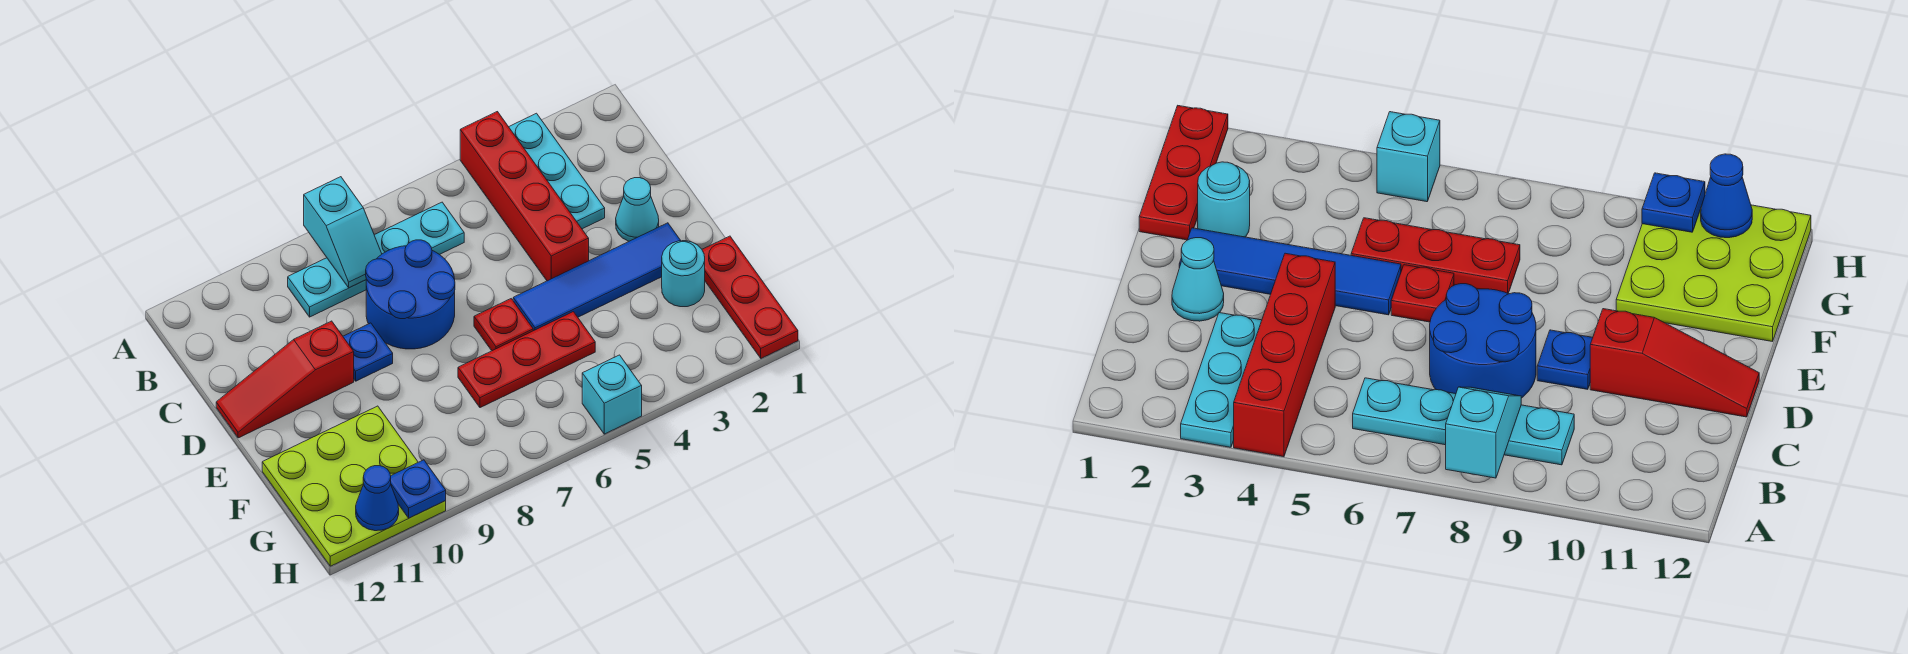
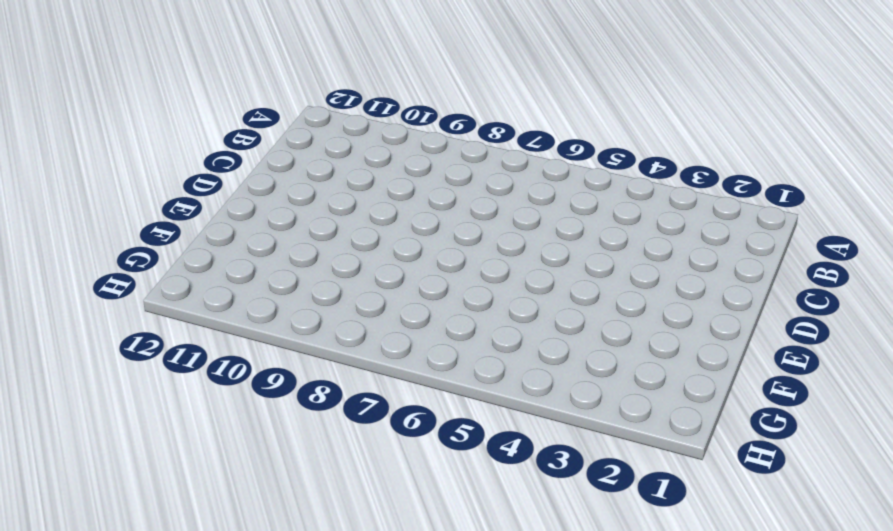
none -> cyan 1x3 plate [509,113,605,229]
none -> red 1x4 brick [460,112,589,281]
none -> cyan 1x4 plate [288,202,464,317]

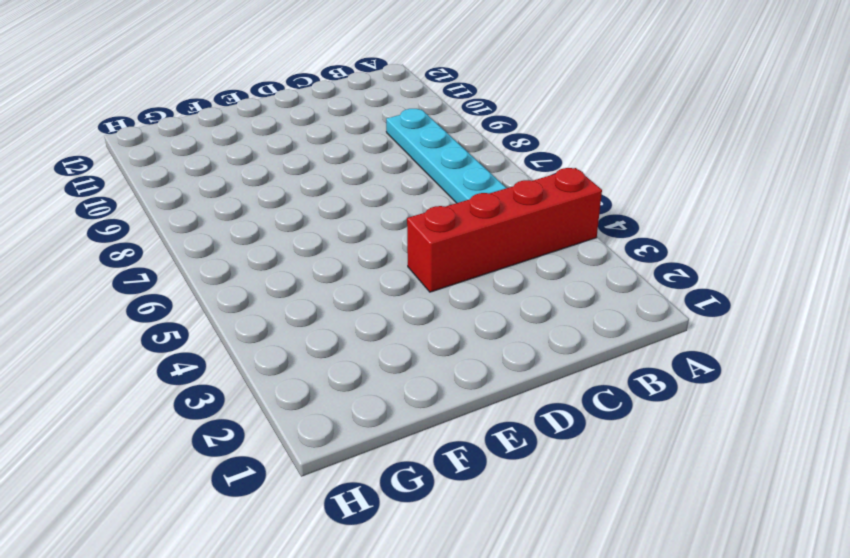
none -> cyan 1x3 plate [509,113,605,229]
none -> blue 2x2 round brick [366,240,455,349]
none -> cyan 1x1 cone [616,178,659,241]

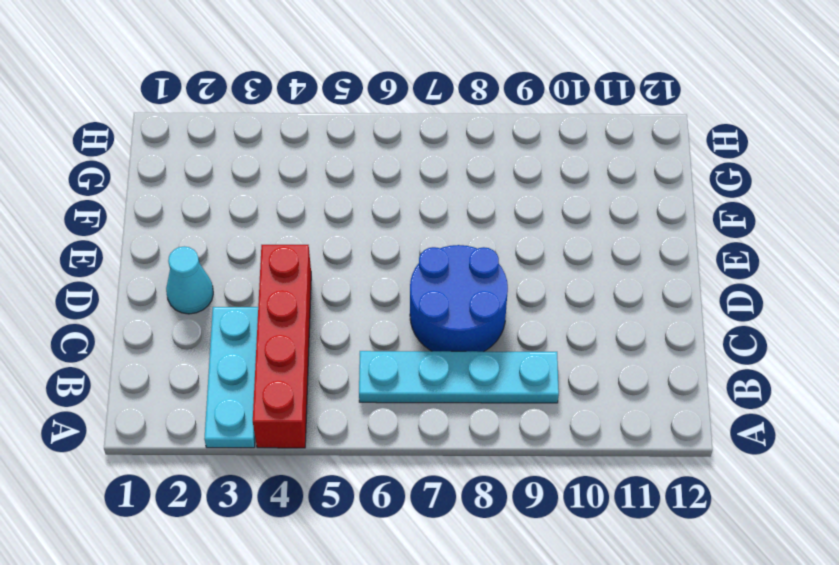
none -> blue 1x1 plate [343,323,393,381]
none -> red 1x3 slope [216,321,354,438]
none -> blue 1x4 tile [513,223,681,331]

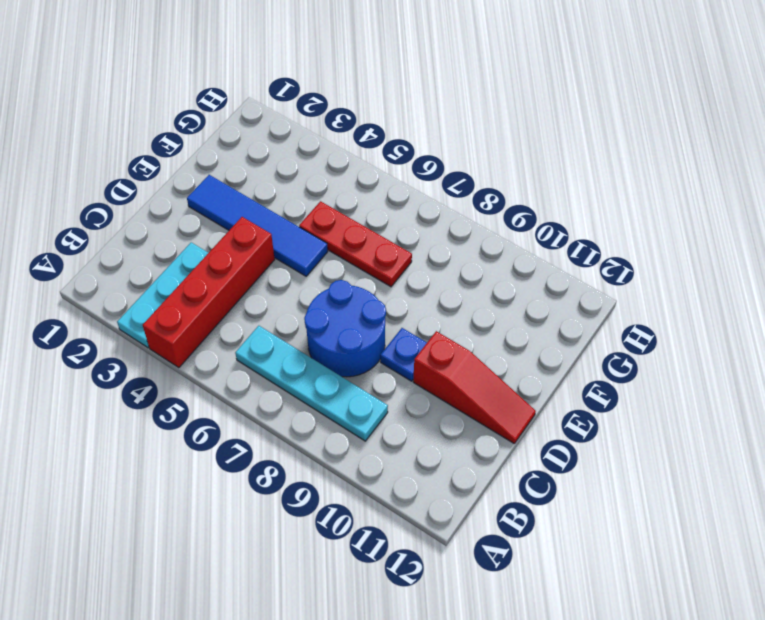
none -> cyan 1x1 cone [616,178,659,241]
none -> red 1x1 plate [474,299,533,351]
none -> red 1x3 plate [702,236,798,358]

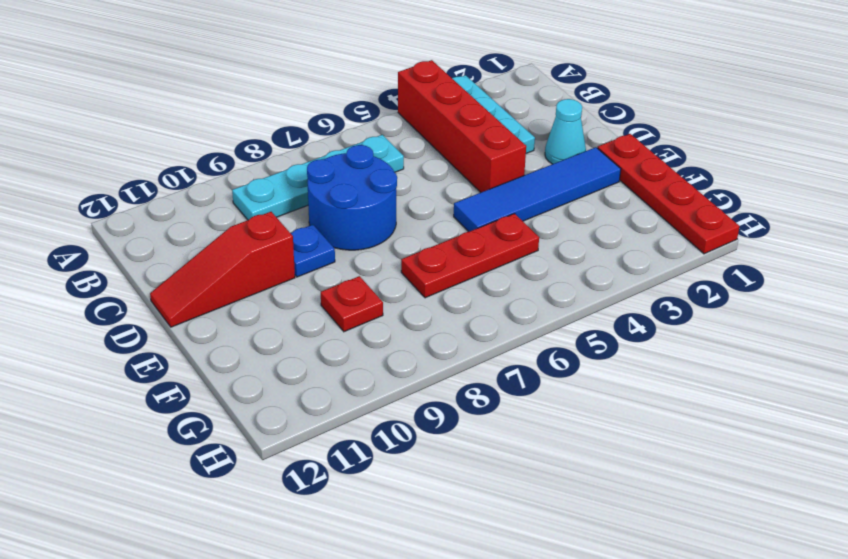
red 1x4 plate [598,134,740,254] -> red 1x3 plate [702,236,798,358]
red 1x1 plate [321,276,383,332] -> red 1x1 plate moved to [474,299,533,351]
none -> cyan 1x1 round brick [662,241,705,307]
none -> lime 3x3 plate [262,406,446,566]
none -> cyan 1x1 brick [582,355,642,434]

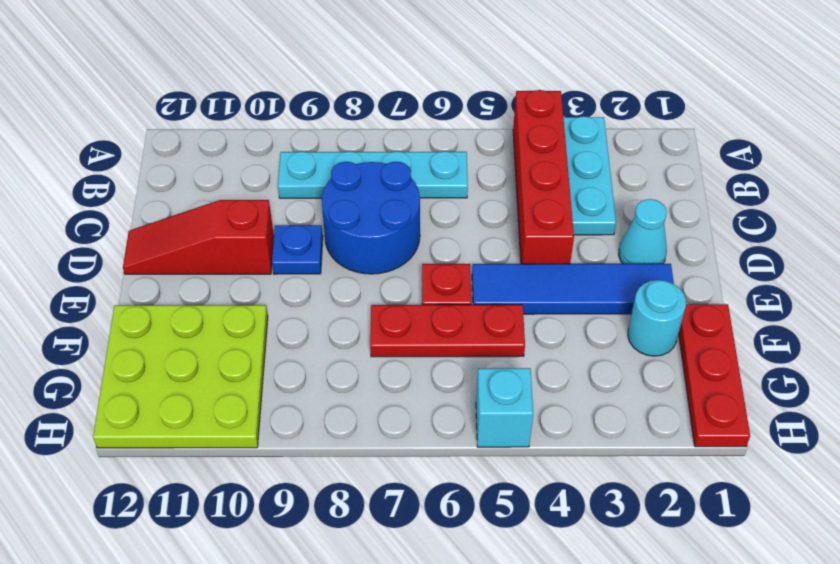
none -> cyan 1x2 slope [304,177,382,288]
none -> blue 1x1 plate [391,460,446,518]
none -> blue 1x1 cone [356,466,399,531]

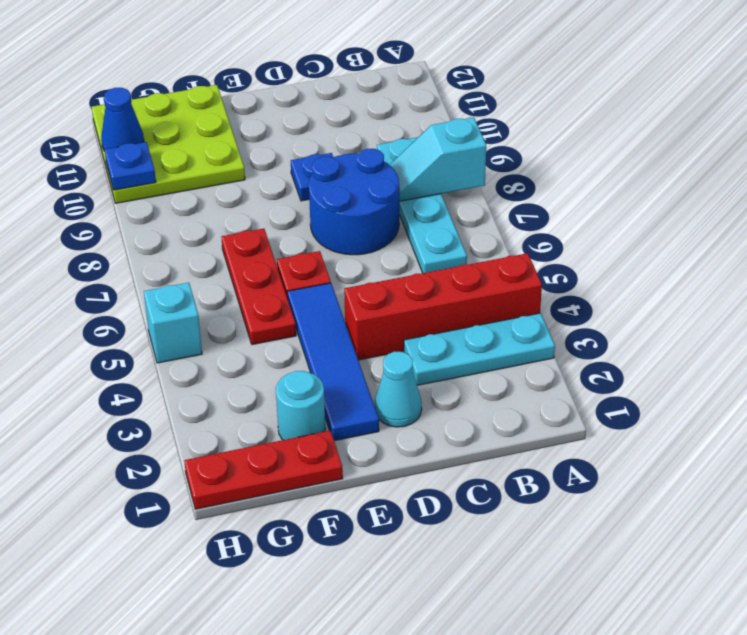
none -> red 1x3 slope [216,321,354,438]

